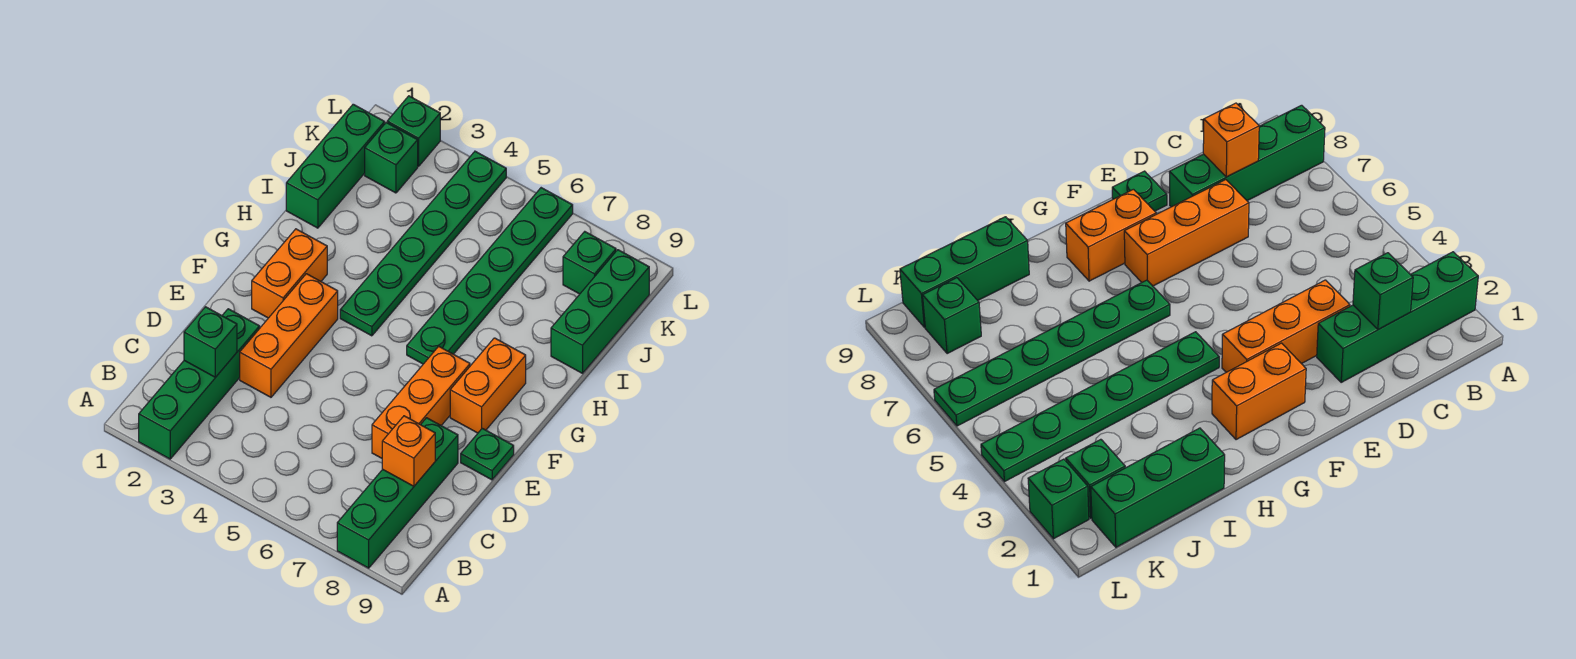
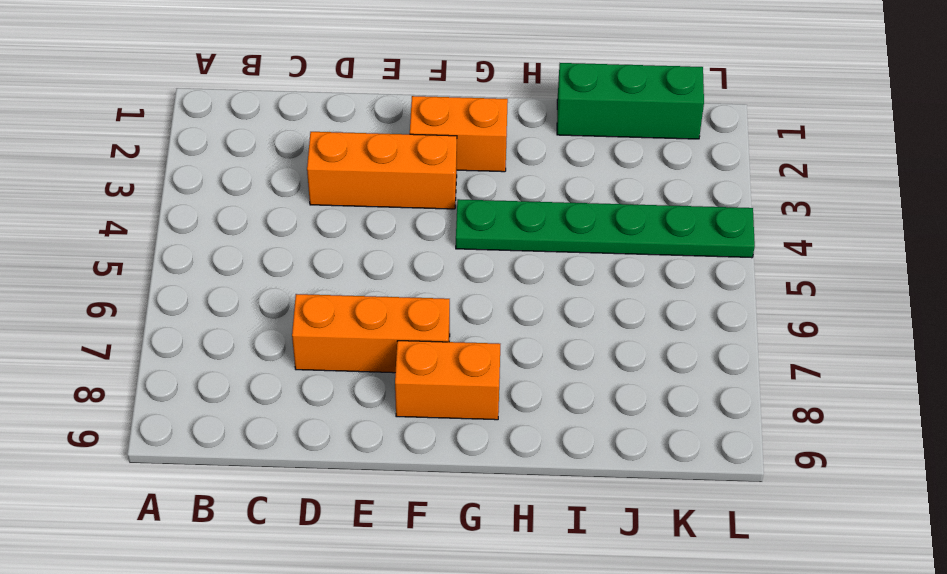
none -> green 1x4 brick [139,309,260,459]
none -> green 1x4 brick [337,418,458,568]
none -> green 1x1 plate [461,428,514,480]

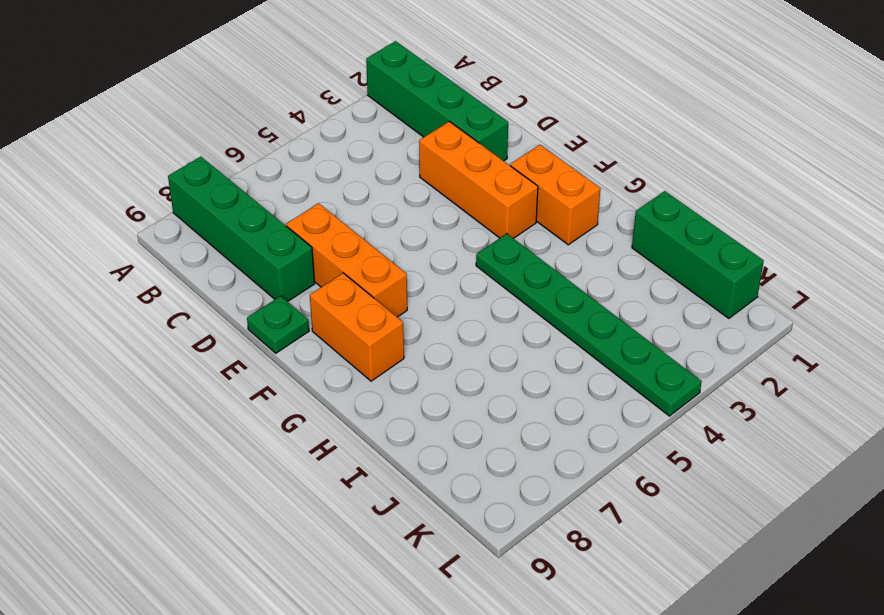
none -> green 1x6 plate [407,188,573,364]
none -> green 1x3 brick [551,250,649,373]
none -> green 1x1 brick [365,123,418,193]

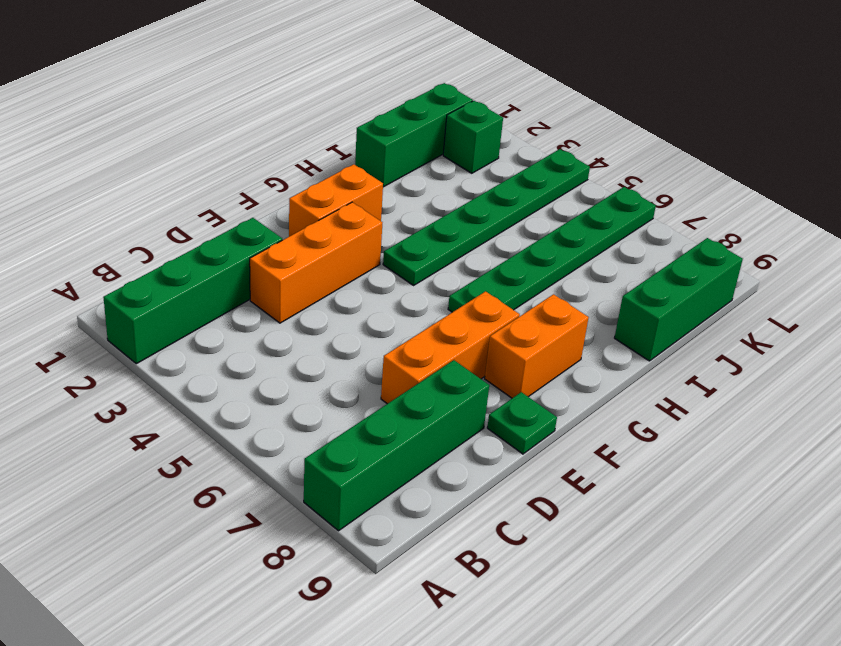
none -> green 1x1 brick [563,232,616,294]
none -> green 1x1 brick [387,96,440,166]
none -> green 1x1 brick [184,307,237,377]

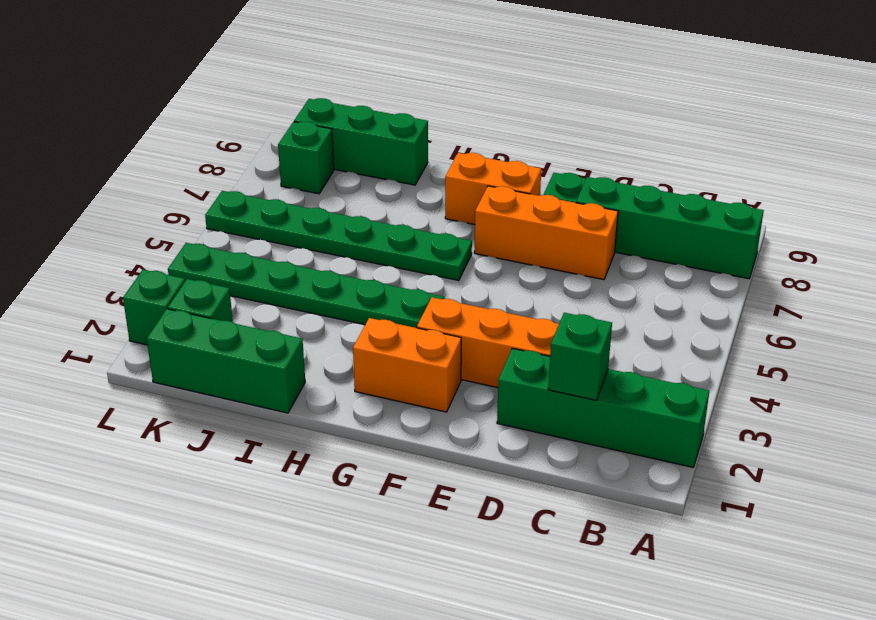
none -> orange 1x1 brick [382,416,435,486]

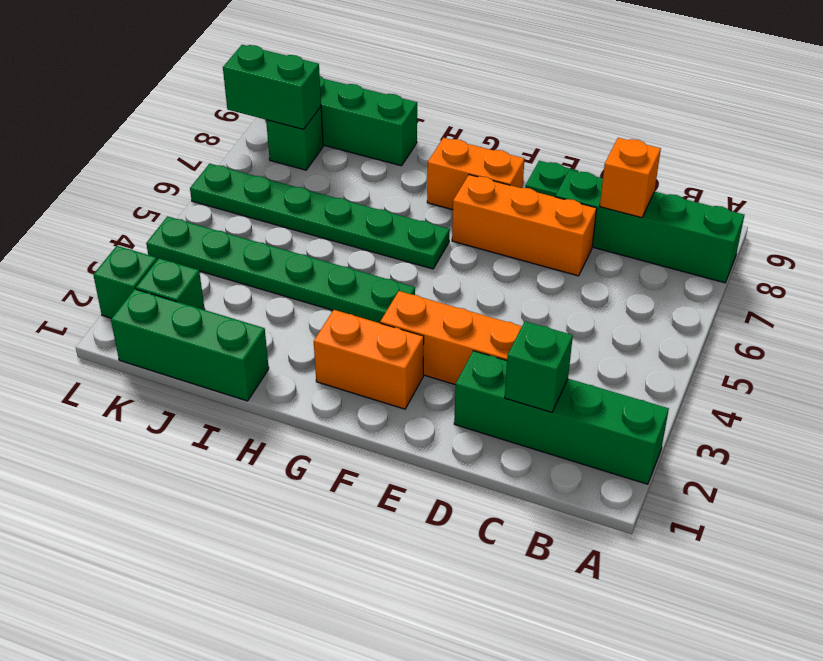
green 1x2 brick [223,45,321,129] -> none

